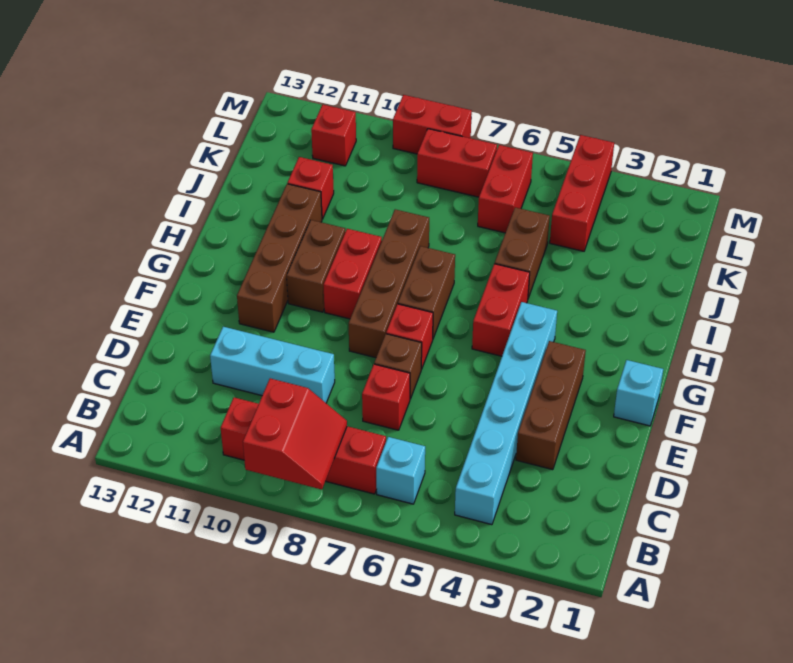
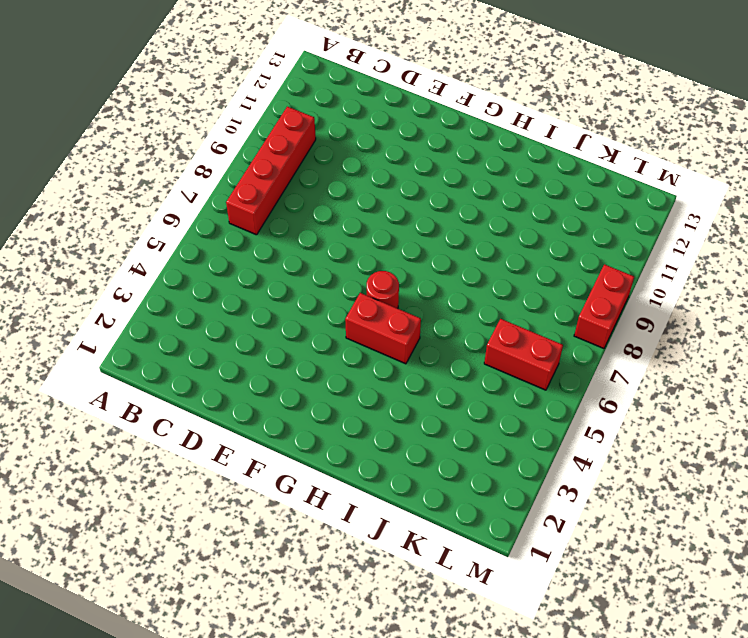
red 1x1 round brick [367,271,399,309] -> none
none -> cyan 1x6 brick [455,302,557,525]
none -> cyan 1x1 brick [376,437,425,504]
none -> brown 1x3 brick [516,341,586,470]

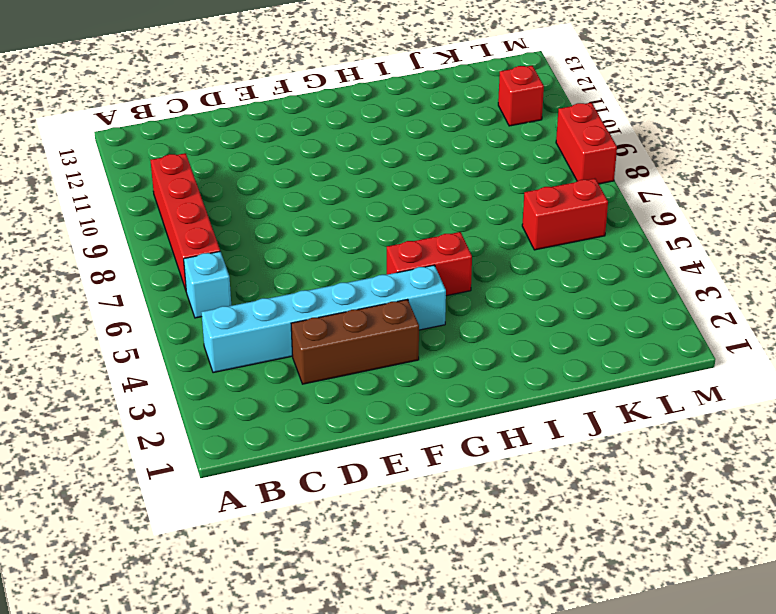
none -> red 1x1 brick [362,364,410,430]
none -> cyan 1x3 brick [210,327,335,403]
none -> brown 1x1 brick [374,334,422,399]

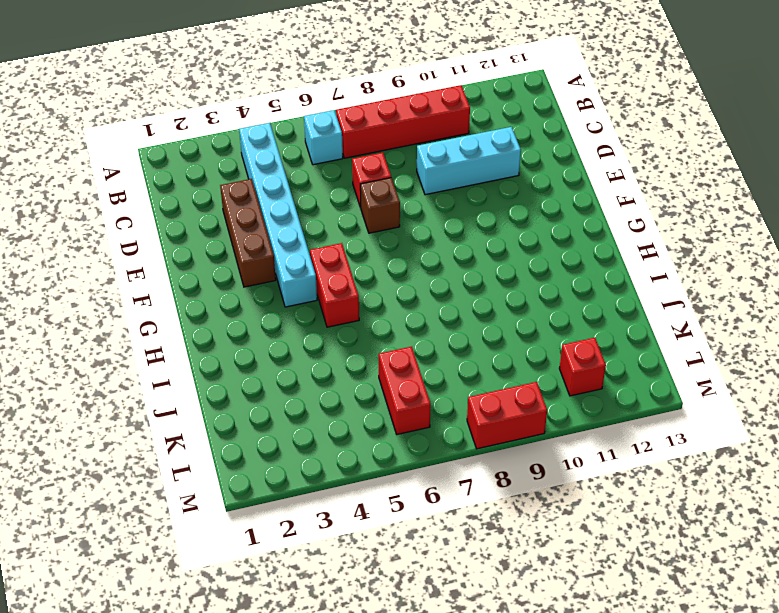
none -> cyan 1x1 brick [614,360,663,426]
none -> red 1x1 brick [386,304,433,369]
none -> brown 1x4 brick [349,209,429,358]

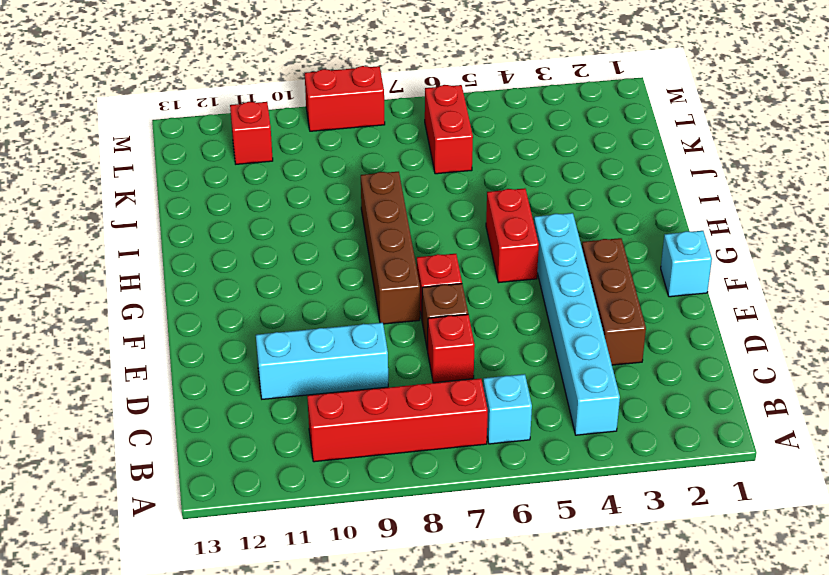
none -> brown 1x4 brick [237,184,322,332]
none -> brown 1x2 brick [398,246,455,338]
none -> red 1x2 brick [323,229,382,319]

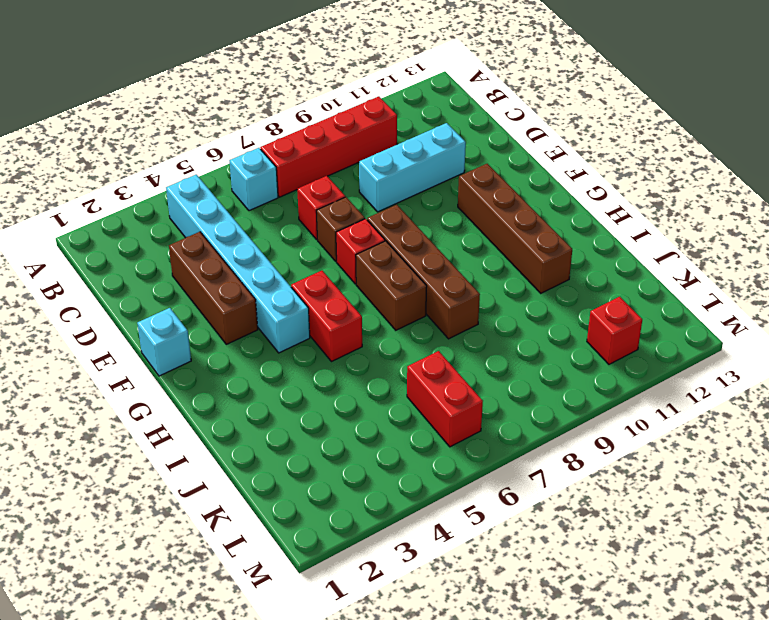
none -> red 1x2 brick [323,229,382,319]
none -> brown 1x2 brick [287,220,345,312]
none -> brown 1x2 brick [495,208,550,298]

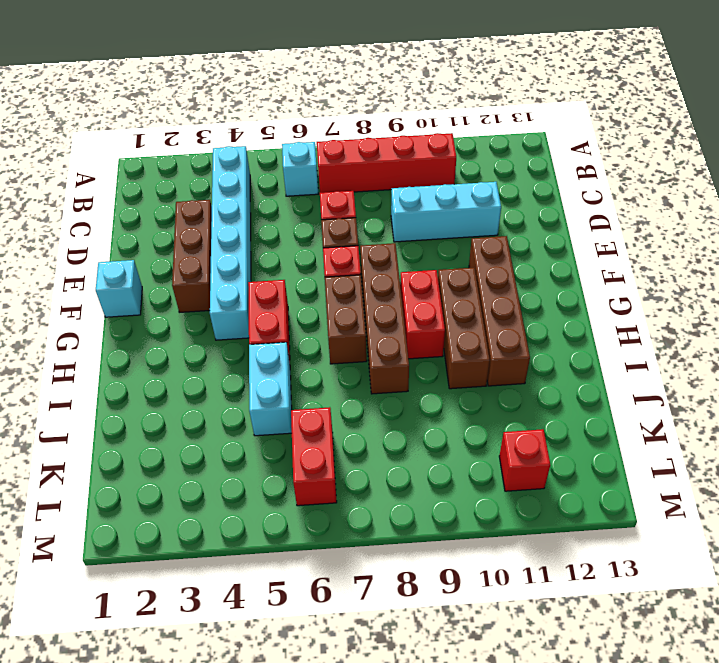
brown 1x3 brick [438,268,490,389] -> brown 1x2 brick [287,220,345,312]
cyan 1x2 brick [249,342,292,436] -> brown 1x2 brick [495,208,550,298]
none -> red 1x1 brick [288,157,334,219]
none -> red 1x3 brick [550,135,614,251]
none -> red 1x2 brick [417,129,497,197]

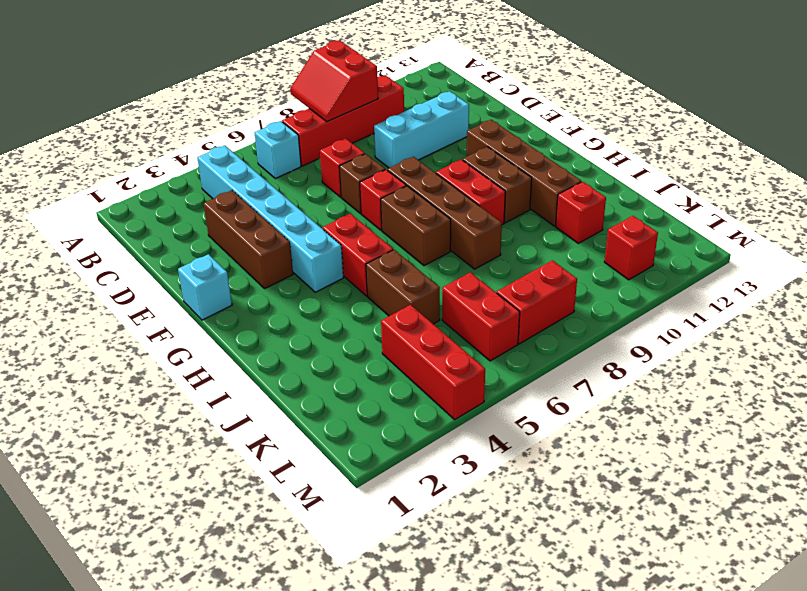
none -> red 1x2 brick [393,95,472,154]

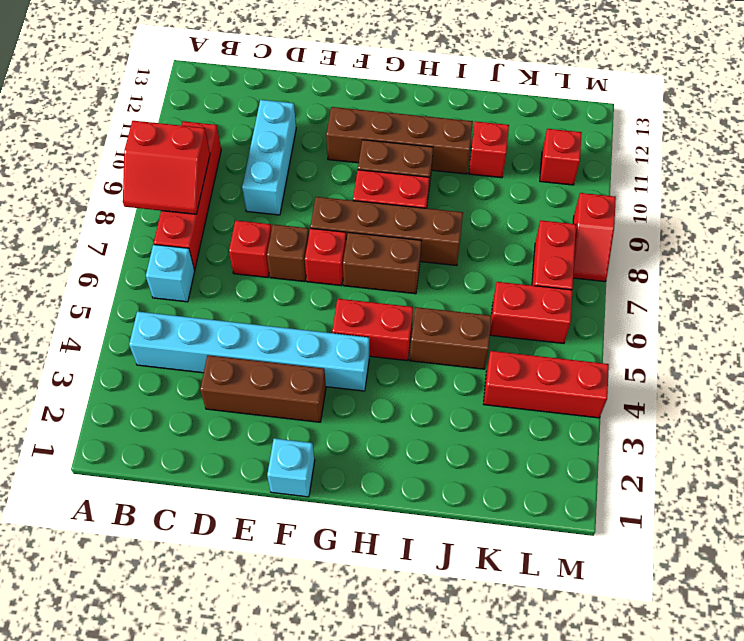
red 1x2 slope [573,193,616,281] -> red 1x2 brick [393,95,472,154]

